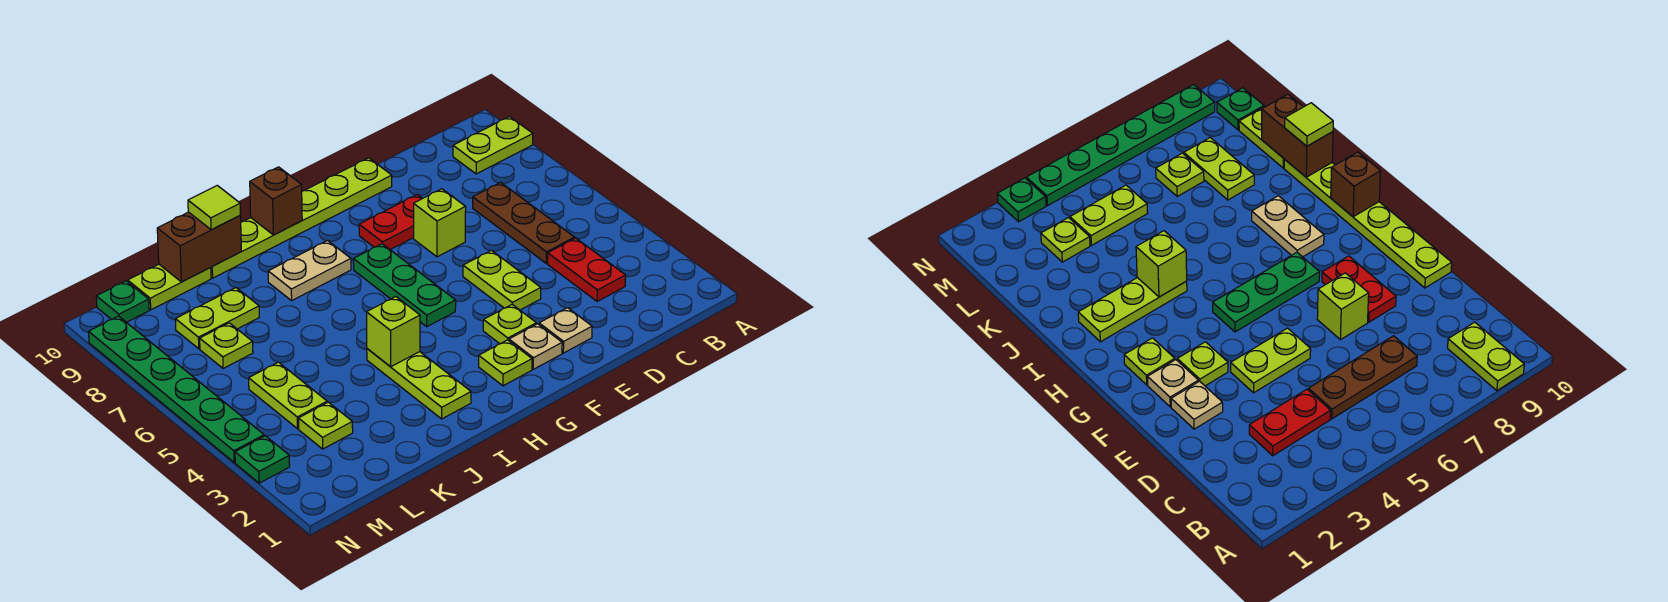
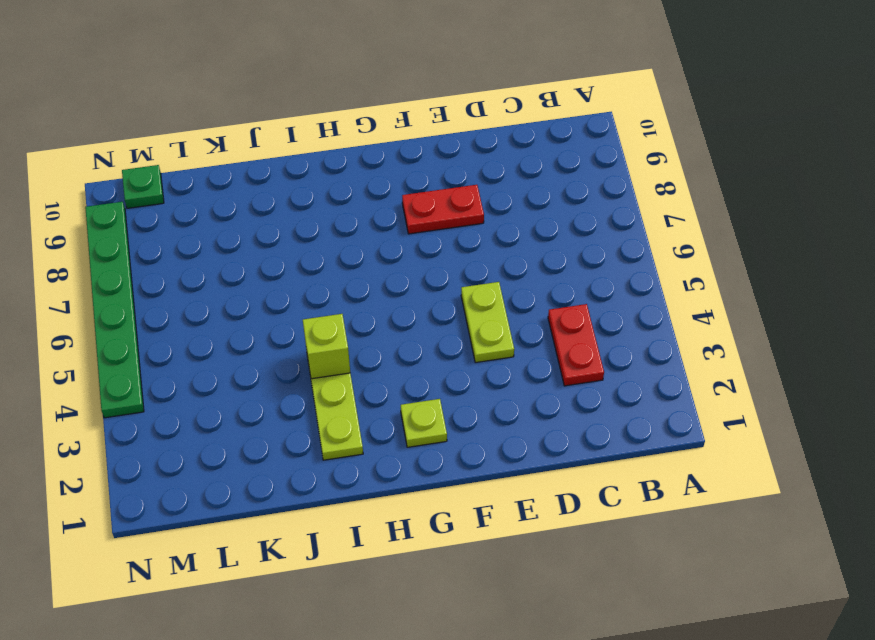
none -> lime 1x2 plate [453,117,533,174]
none -> brown 1x3 plate [473,182,575,263]
none -> tan 1x1 plate [539,308,592,353]

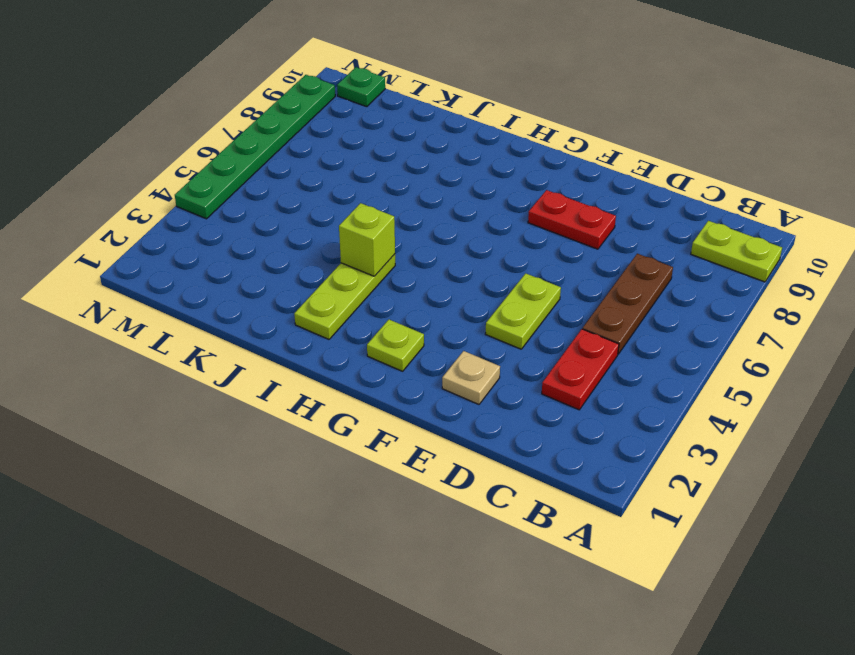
none -> lime 1x1 brick [414,189,466,257]
none -> lime 1x6 plate [210,158,392,278]
none -> tan 1x1 plate [509,324,562,369]

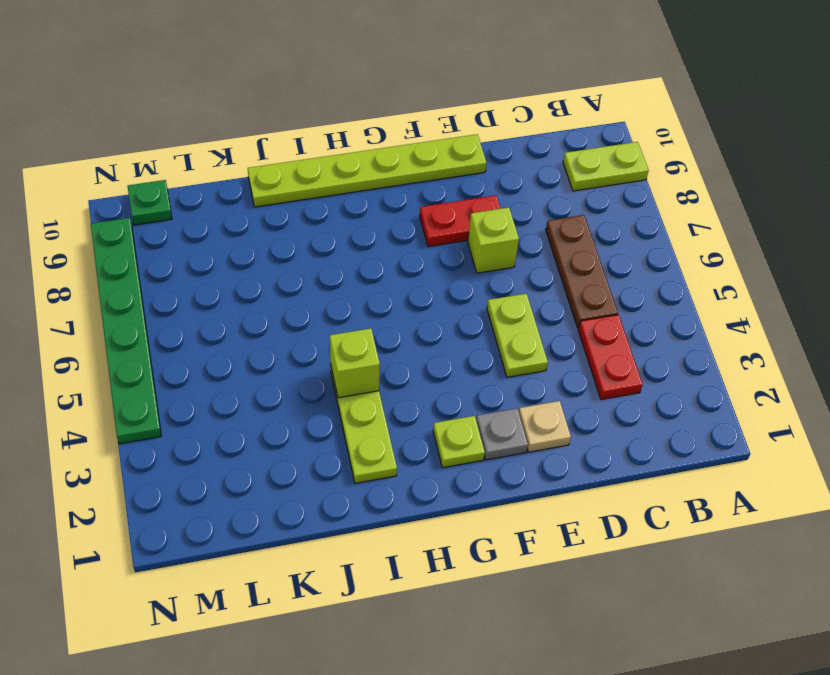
grey 1x1 plate [476,408,528,460] -> tan 1x1 plate [509,324,562,369]
none -> lime 1x1 plate [483,305,536,344]
none -> green 1x3 plate [353,244,456,327]
none -> tan 1x2 plate [268,241,351,301]

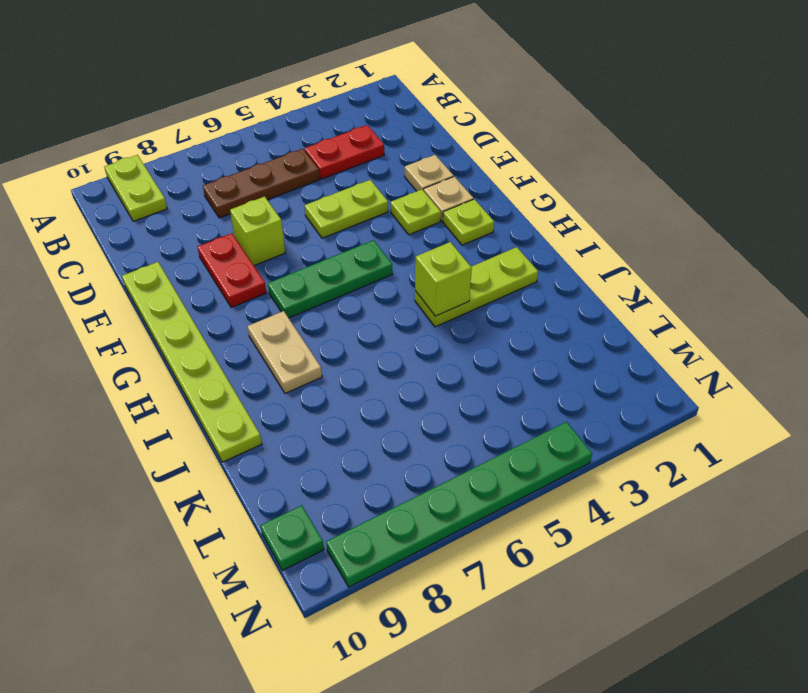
none -> lime 1x2 plate [175,288,259,349]
none -> lime 1x2 plate [128,264,211,310]
none -> lime 1x1 plate [298,402,353,449]

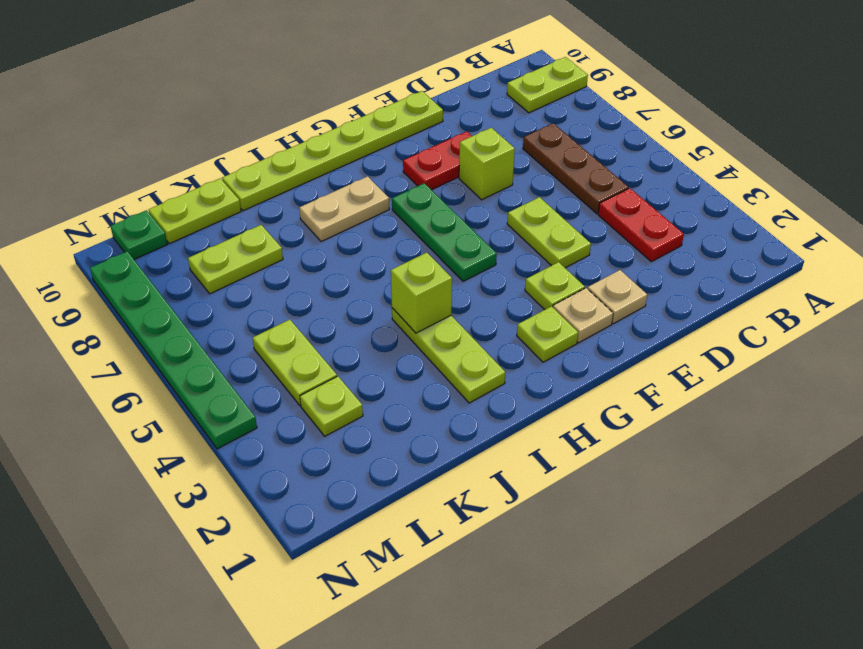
none -> lime 1x1 plate [200,323,253,369]
none -> green 1x1 plate [235,436,290,483]
none -> brown 1x1 brick [250,167,302,235]

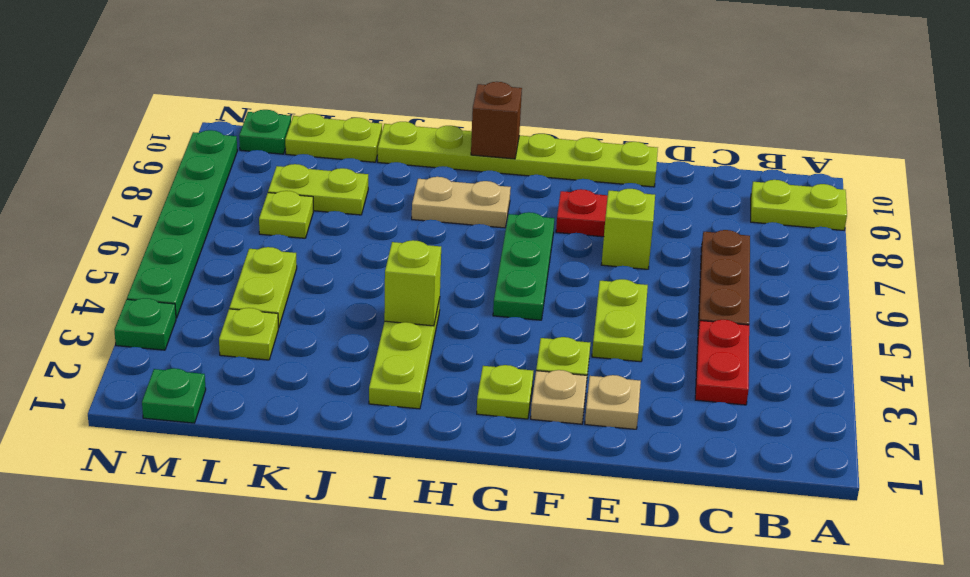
green 1x1 plate [142,368,206,423] -> none
none -> brown 1x2 brick [157,212,241,282]
none -> lime 1x1 tile [188,185,241,230]

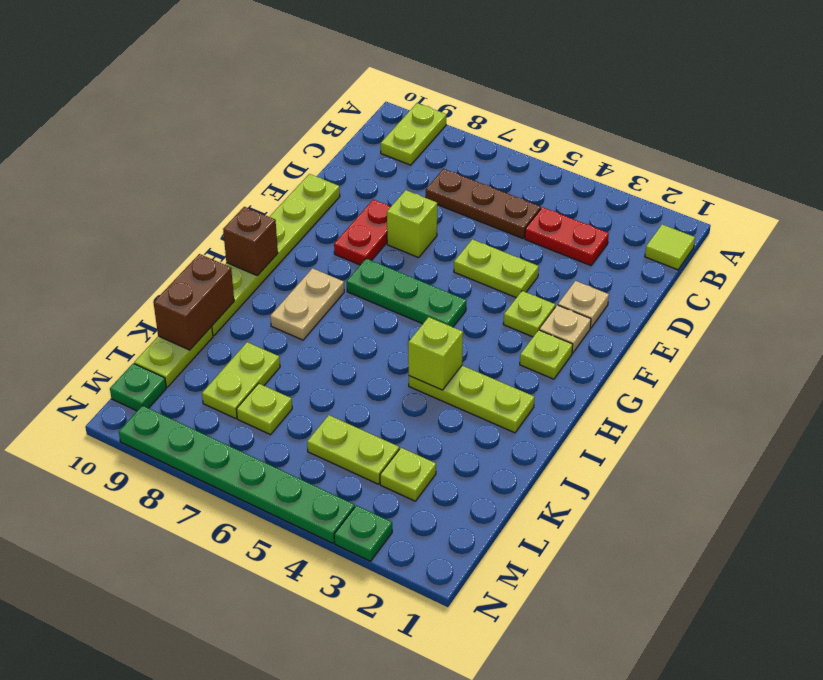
lime 1x1 tile [645,224,695,270] -> lime 1x1 tile moved to [188,185,241,230]

